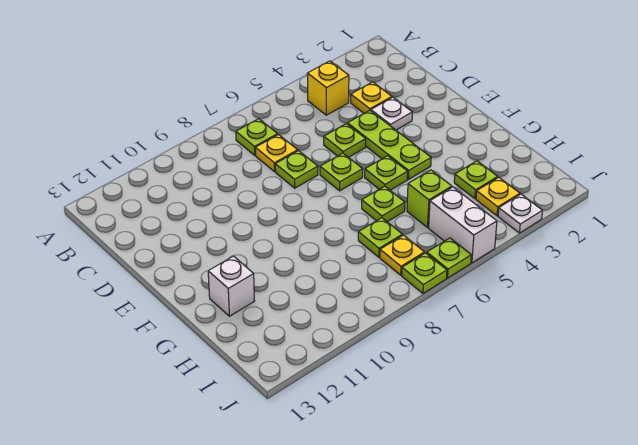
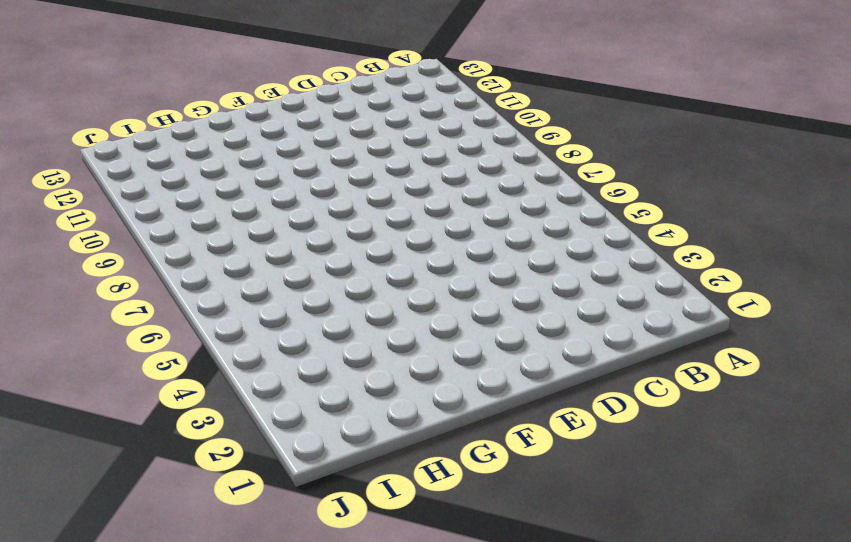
none -> yellow 1x1 brick [307,61,349,115]
none -> lime 1x1 plate [236,119,278,155]
none -> yellow 1x1 plate [351,82,392,113]

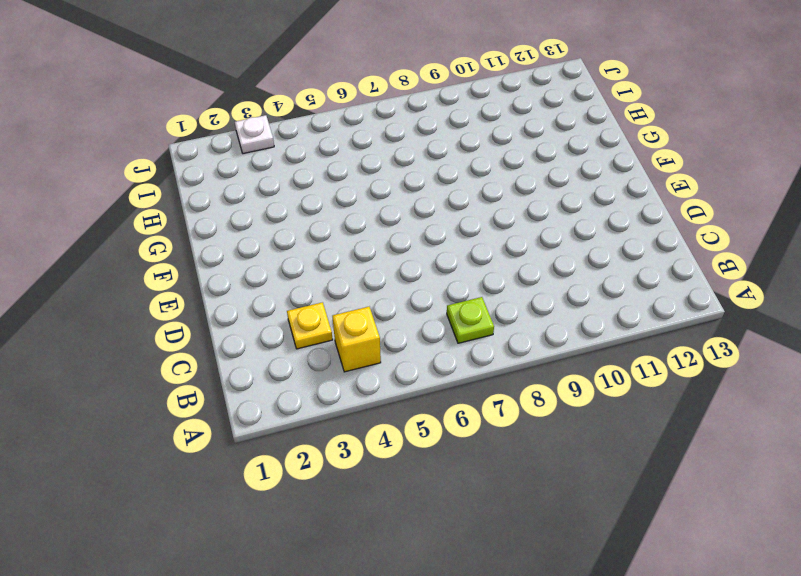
none -> yellow 1x1 plate [255,135,298,172]
none -> white 1x1 plate [371,97,412,130]
none -> lime 1x3 plate [347,110,431,179]

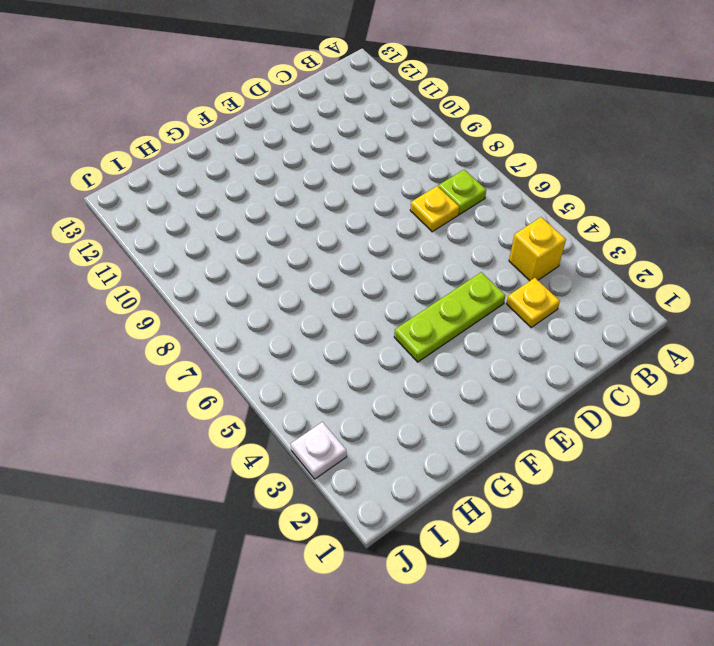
none -> white 1x1 plate [371,97,412,130]
none -> lime 1x1 plate [324,124,366,157]
none -> lime 1x1 plate [275,151,318,188]

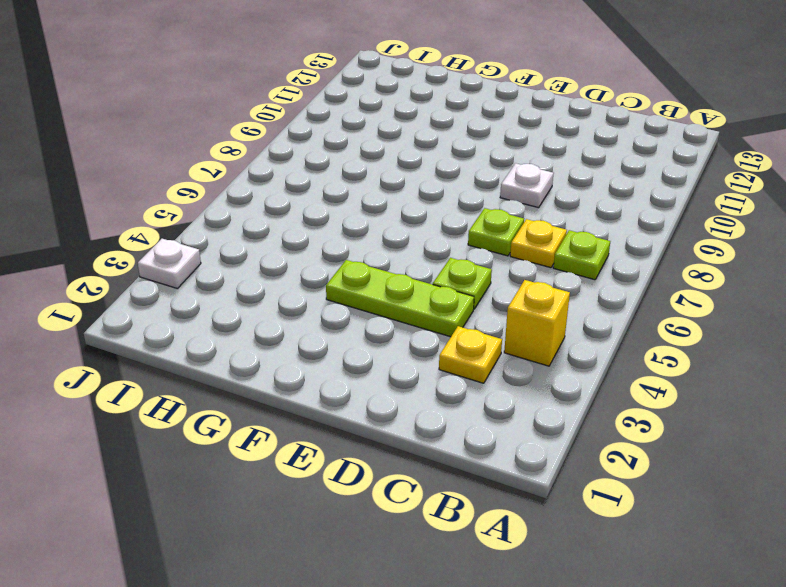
white 1x1 plate [500,163,554,208] -> white 1x1 plate moved to [371,97,412,130]
none -> lime 1x1 plate [320,153,363,191]
none -> lime 1x1 plate [365,156,408,190]
none -> lime 1x1 plate [362,186,405,222]

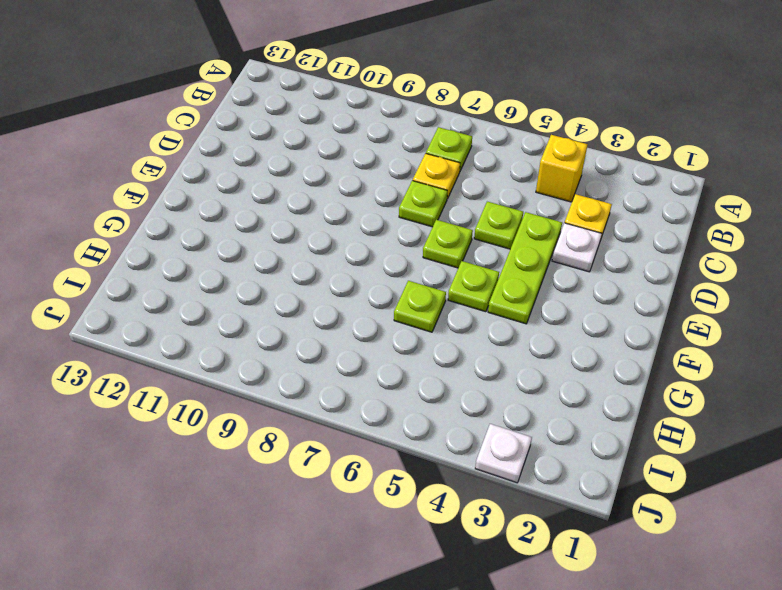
none -> white 1x1 brick [208,256,254,316]
none -> lime 1x1 plate [454,161,498,199]
none -> lime 1x1 brick [407,170,452,227]

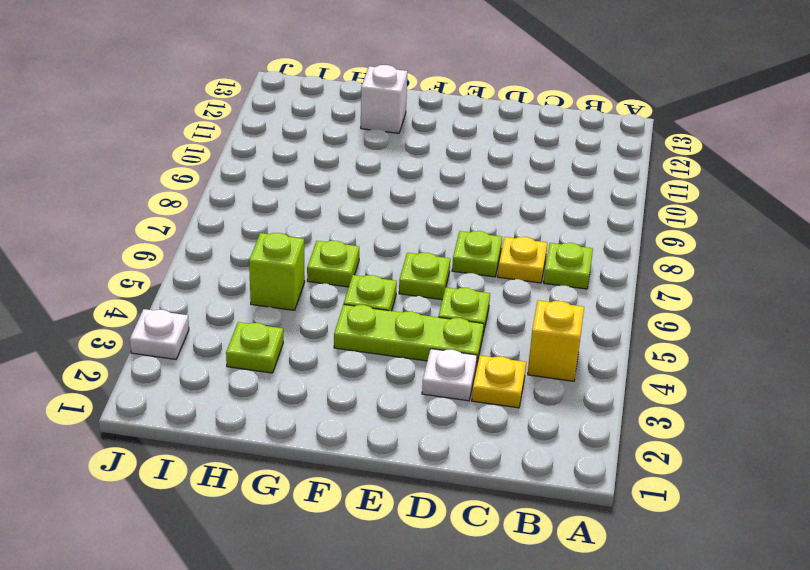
none -> lime 1x1 plate [358,218,402,257]
none -> yellow 1x1 plate [476,177,520,216]
none -> white 1x2 brick [429,187,497,263]

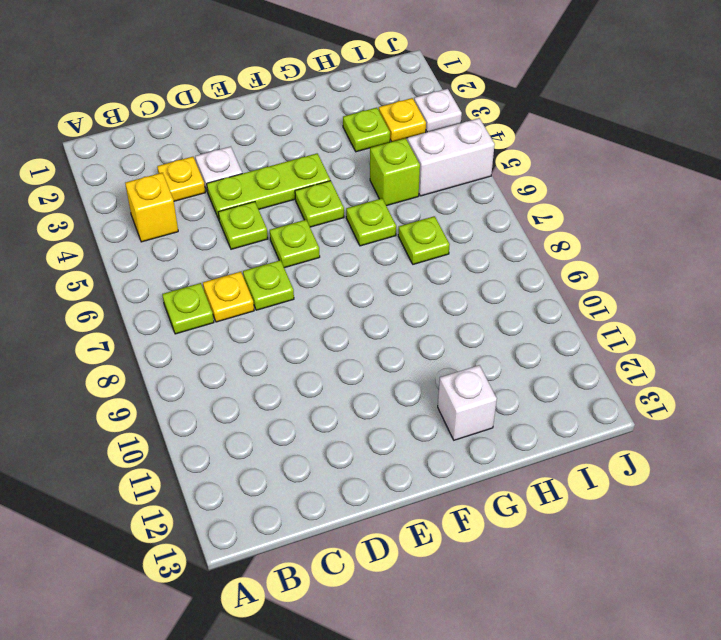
none -> yellow 1x1 plate [380,235,425,275]
none -> lime 1x1 plate [427,238,471,278]
none -> lime 1x1 plate [402,253,447,293]

